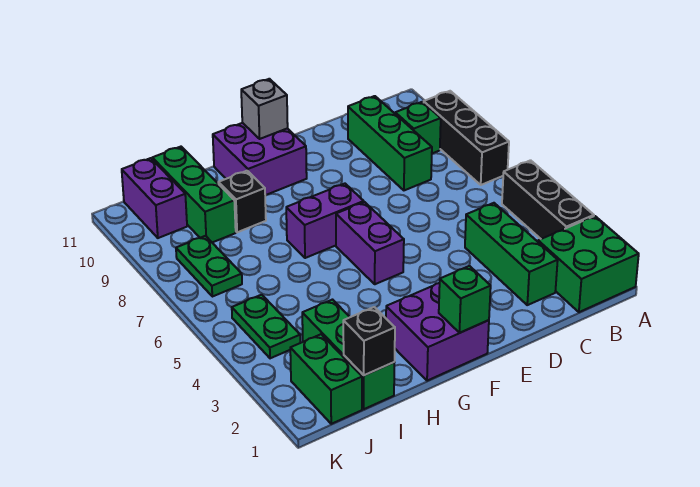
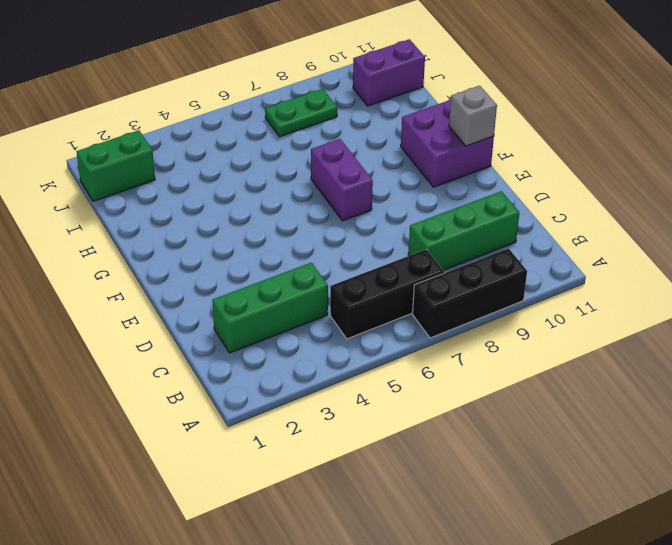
black 1x3 brick [330,249,444,339] -> black 1x3 brick moved to [502,160,594,239]
none -> green 2x2 brick [538,216,639,312]
none -> green 1x1 brick [395,102,441,153]
none -> purple 2x2 brick [386,283,489,381]

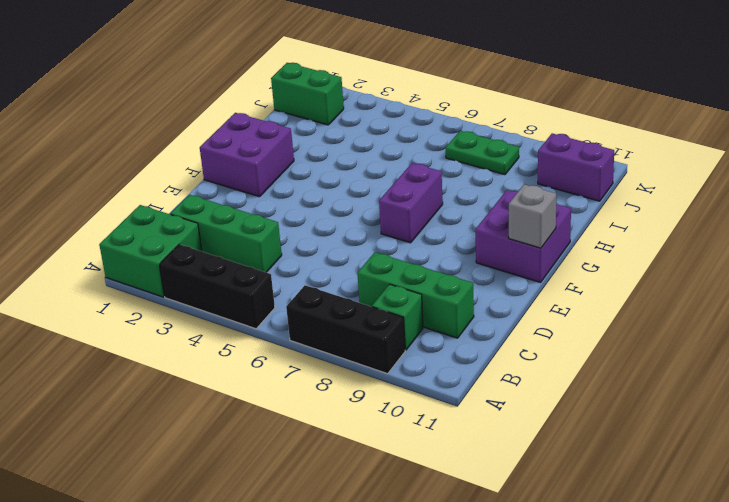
none -> purple 1x2 brick [336,202,404,284]
none -> black 1x1 brick [218,171,266,232]
none -> green 1x3 brick [302,300,395,409]

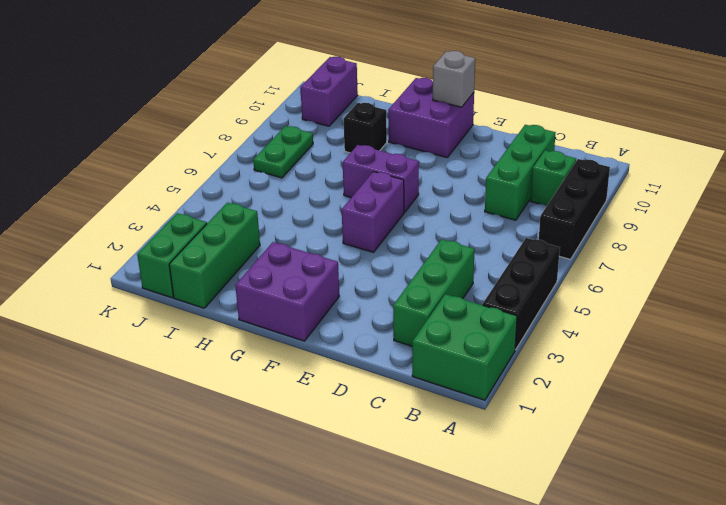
none -> green 1x3 brick [152,147,236,243]
none -> green 1x2 plate [232,295,300,358]
none -> green 1x1 brick [439,266,491,333]

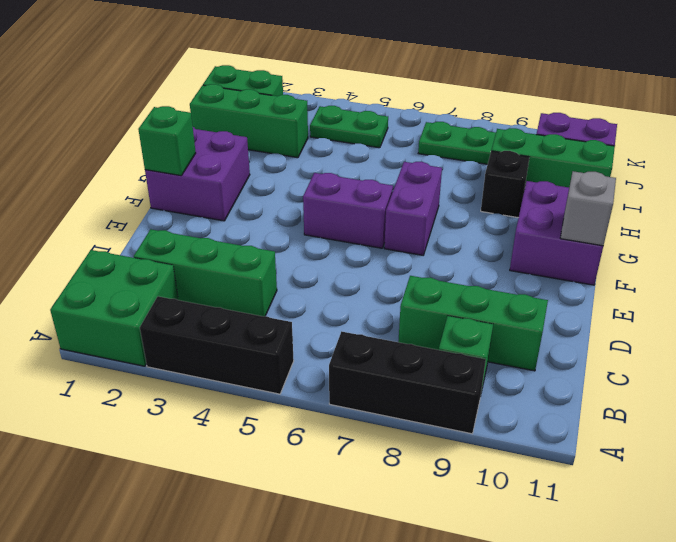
none -> black 1x1 brick [343,307,395,375]

